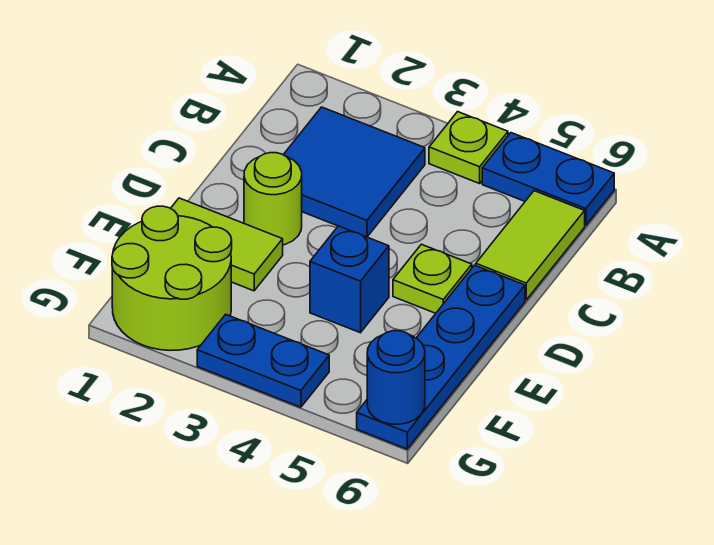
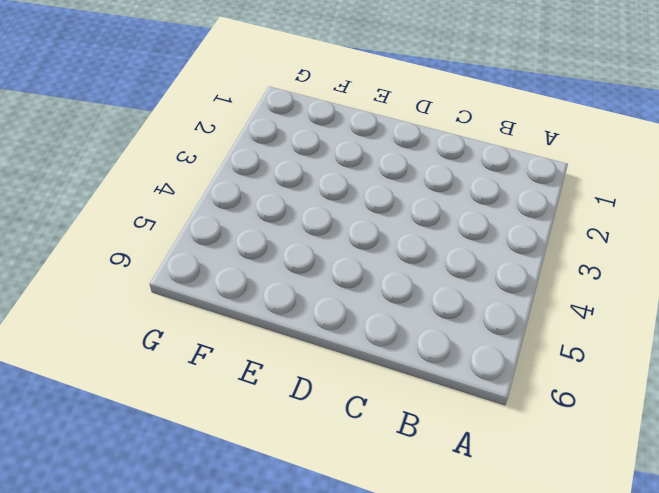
none -> lime 1x1 plate [429,112,508,184]
none -> blue 1x2 plate [482,133,614,225]
none -> blue 2x2 tile [283,107,425,237]

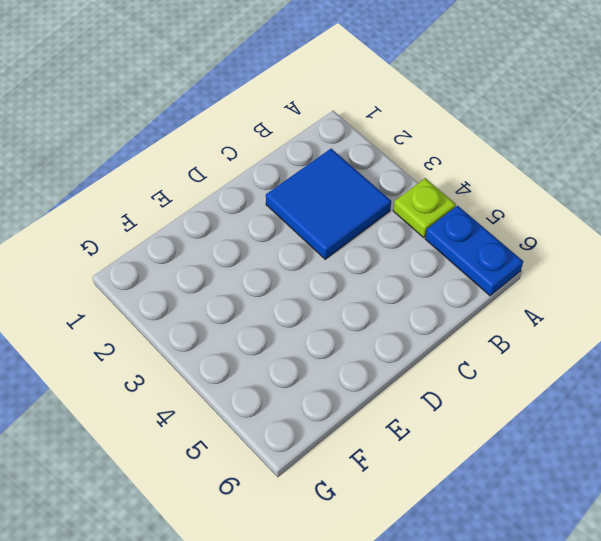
none -> lime 1x2 tile [476,191,585,300]
none -> lime 1x1 round brick [244,153,302,245]
none -> lime 1x1 plate [393,244,472,313]

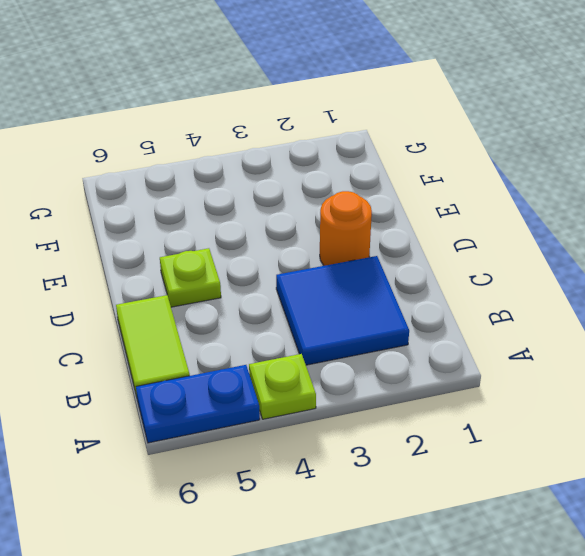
orange 1x1 round brick [320,191,372,266] -> lime 1x1 round brick [244,153,302,245]
none -> blue 1x4 plate [357,265,525,449]
none -> lime 1x2 tile [171,198,283,291]
none -> blue 1x1 brick [310,226,389,333]

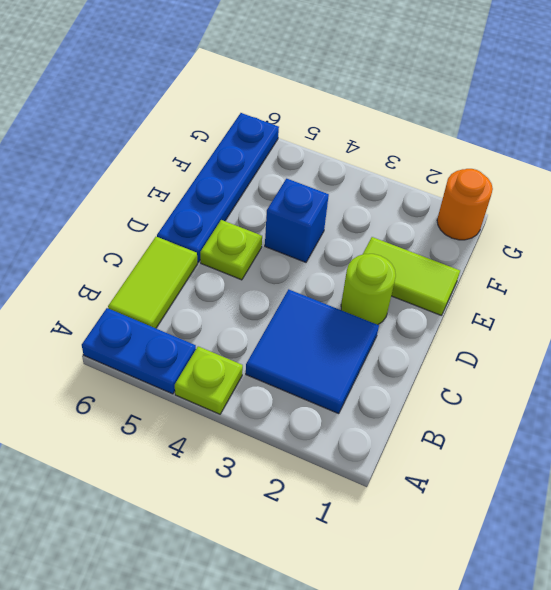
orange 1x1 round brick [437,169,493,240] -> lime 2x2 round brick [112,206,232,351]
none -> blue 1x2 plate [197,314,329,407]
none -> blue 1x1 round brick [367,331,425,424]

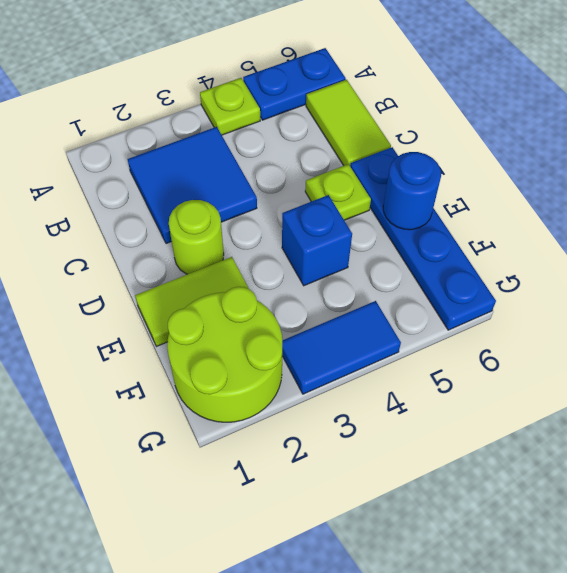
blue 1x1 round brick [383,152,441,230] -> blue 1x1 round brick moved to [367,331,425,424]
blue 1x2 tile [282,301,401,394] -> blue 1x2 plate [197,314,329,407]

